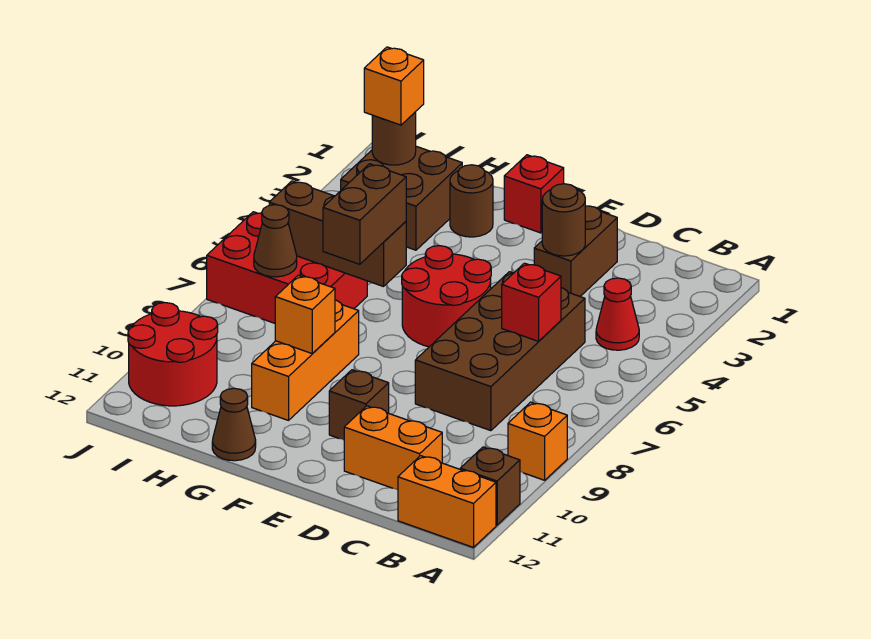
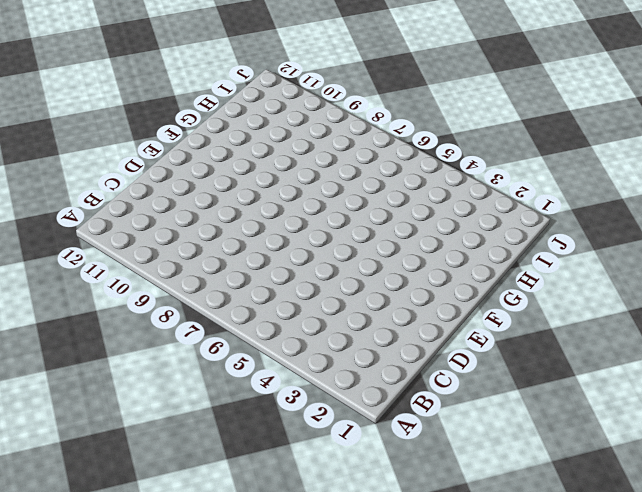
none -> orange 1x1 brick [508,402,567,480]
none -> brown 1x1 brick [460,447,520,525]
none -> orange 1x2 brick [398,456,496,548]

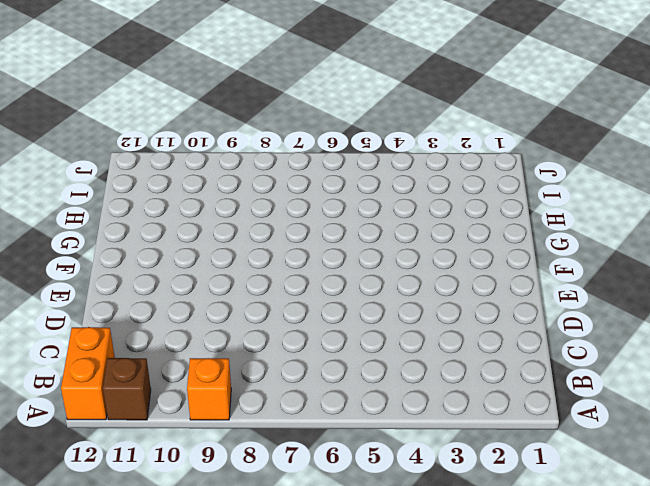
none -> red 1x1 cone [596,278,639,350]
none -> brown 2x4 brick [415,272,585,431]
none -> orange 1x2 brick [344,406,442,490]

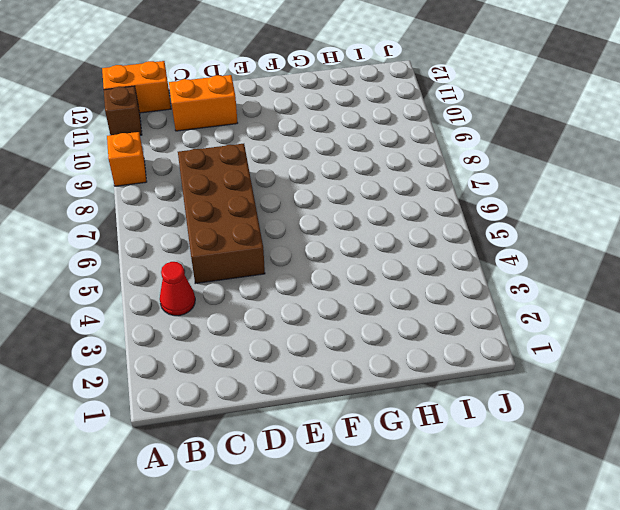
none -> brown 1x2 brick [534,206,617,296]
none -> red 2x2 round brick [402,246,491,347]
none -> brown 1x1 brick [329,370,389,440]

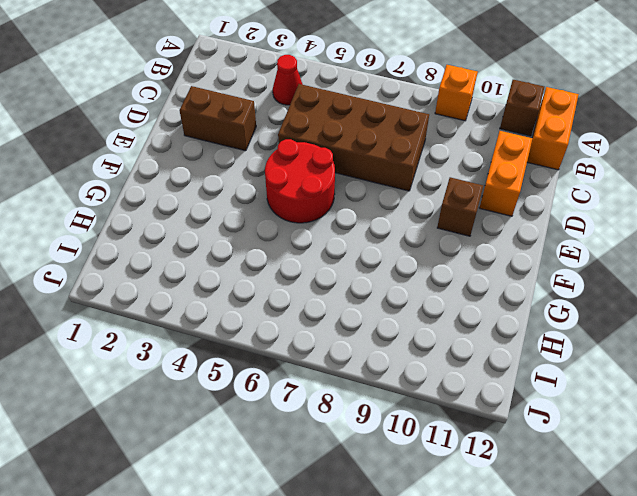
none -> red 1x1 brick [504,155,564,233]
none -> brown 1x1 round brick [450,165,493,237]
none -> orange 1x3 brick [252,300,359,420]

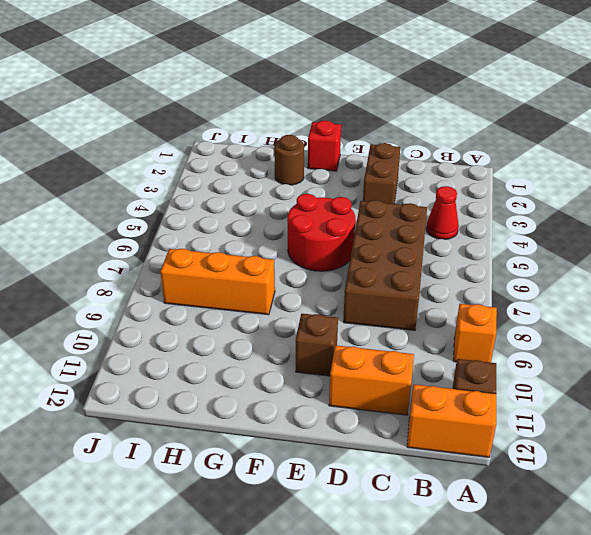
orange 1x3 brick [160,249,275,315] -> orange 1x3 brick turned to [252,300,359,420]
none -> brown 1x1 cone [212,388,256,461]
none -> brown 2x2 brick [341,146,462,250]
none -> red 2x3 brick [207,212,367,323]

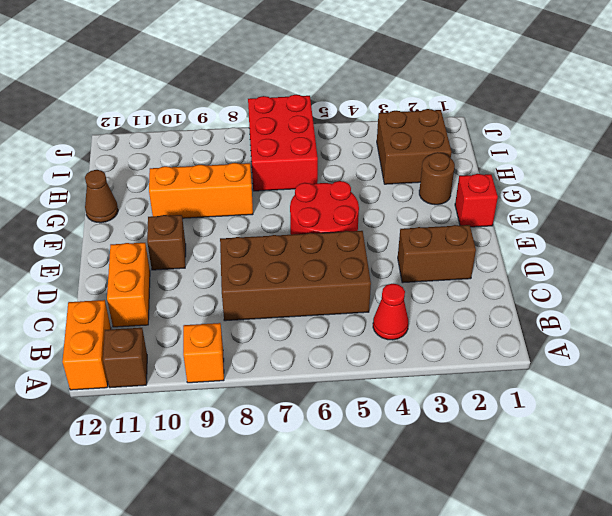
none -> red 2x2 round brick [128,303,218,406]
none -> red 1x1 brick [502,263,561,341]
none -> brown 1x1 round brick [542,184,585,256]

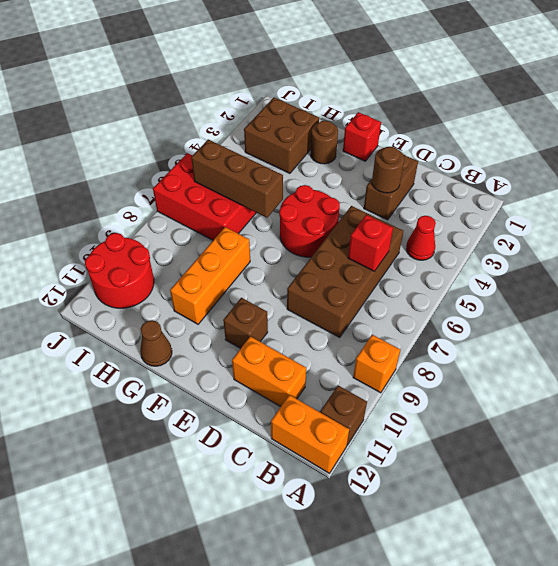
none -> orange 1x1 brick [275,275,335,354]
none -> brown 1x1 round brick [372,112,416,165]
none -> brown 1x1 cone [254,205,297,277]

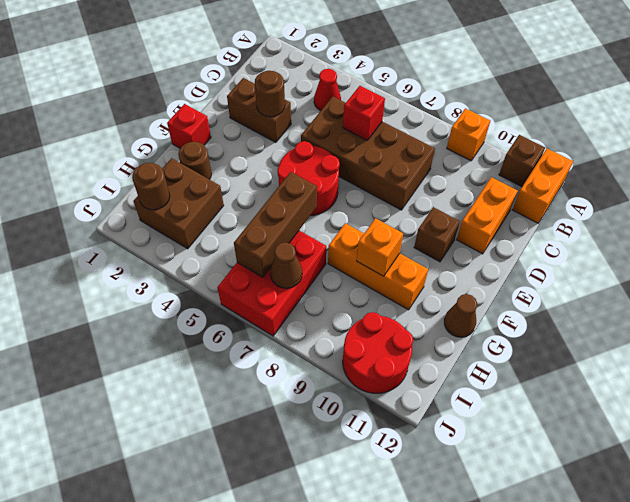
none -> brown 1x2 brick [323,164,406,264]
none -> orange 1x1 brick [364,47,424,125]

